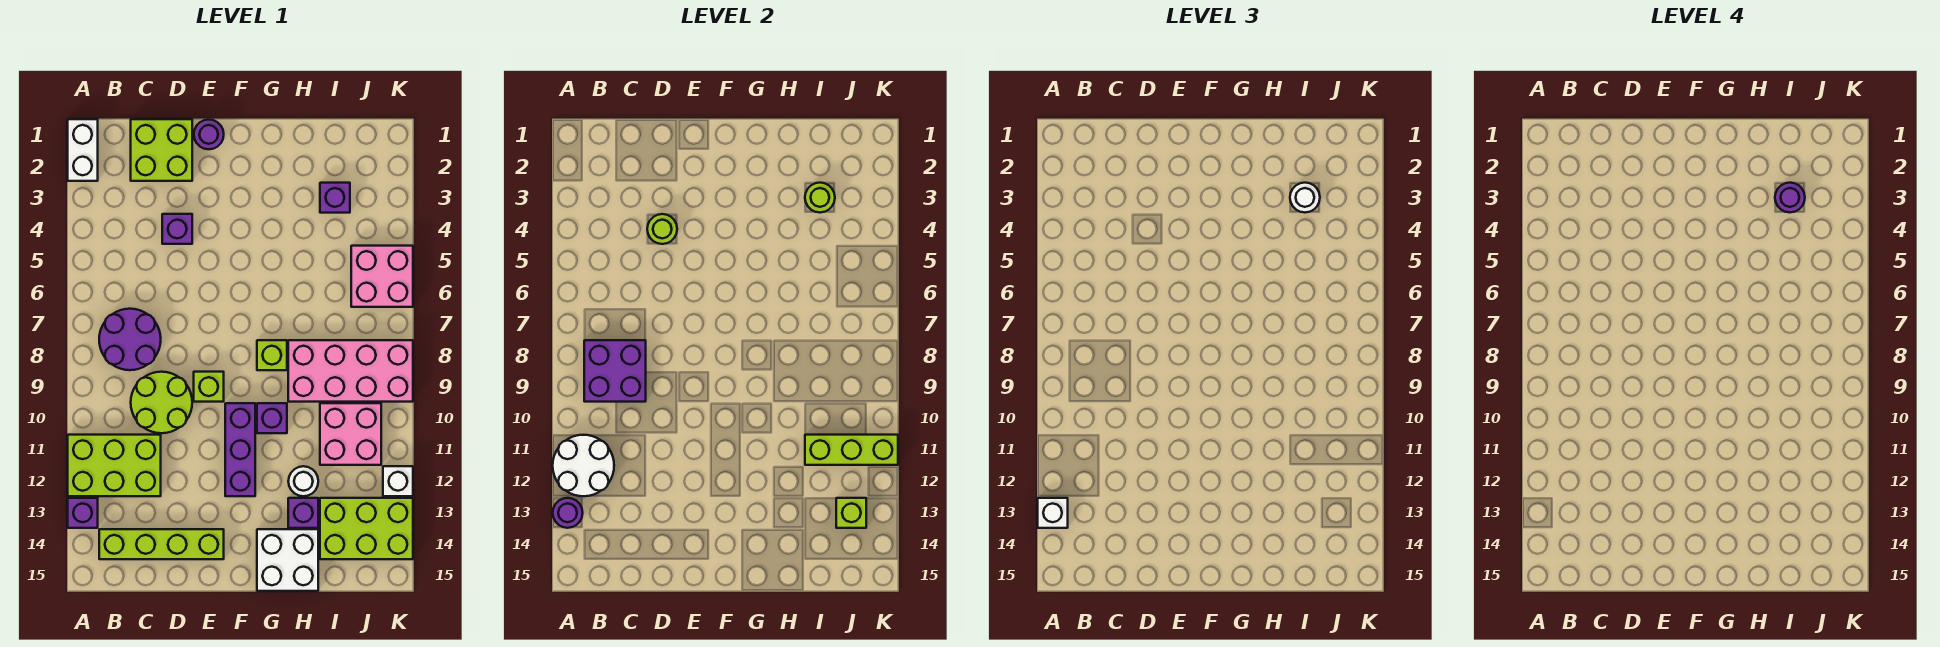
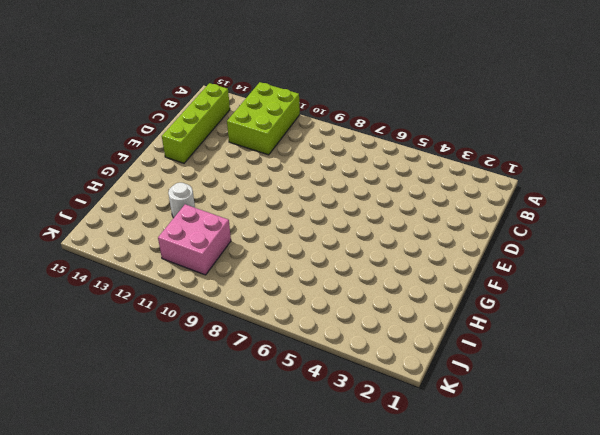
none -> white 1x2 brick [68,119,98,181]
none -> purple 1x1 brick [68,498,98,528]
none -> purple 2x2 round brick [99,309,161,370]
none -> lime 2x2 brick [131,119,192,181]

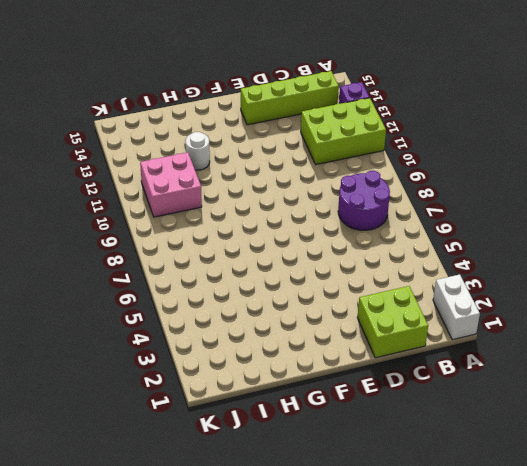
none -> lime 2x2 round brick [131,372,192,433]
none -> purple 1x1 brick [162,214,192,244]
none -> purple 1x1 round brick [194,120,224,149]
none -> lime 1x1 brick [194,372,224,402]

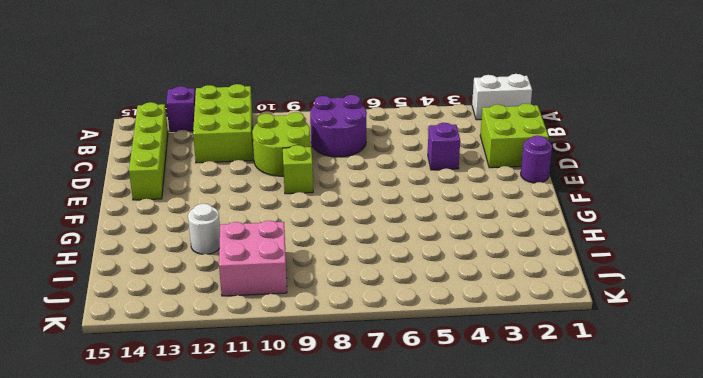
none -> purple 1x3 brick [225,403,255,496]
none -> lime 1x1 brick [257,340,287,370]
none -> purple 1x1 brick [257,403,287,433]
none -> white 2x2 brick [257,529,318,591]

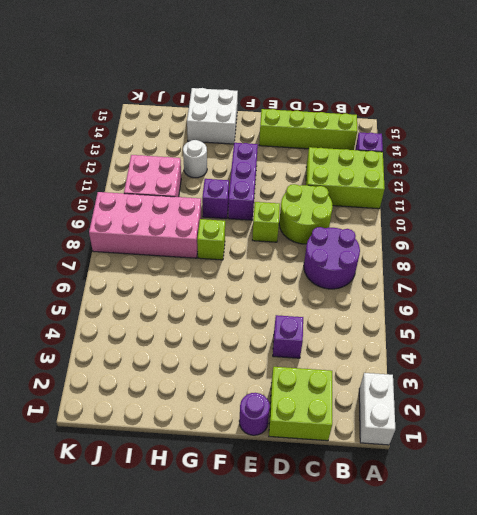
none -> purple 1x1 brick [288,498,318,528]
none -> purple 1x1 brick [320,183,350,213]
none -> lime 2x3 brick [320,498,413,559]
none -> pink 2x2 brick [351,246,413,307]

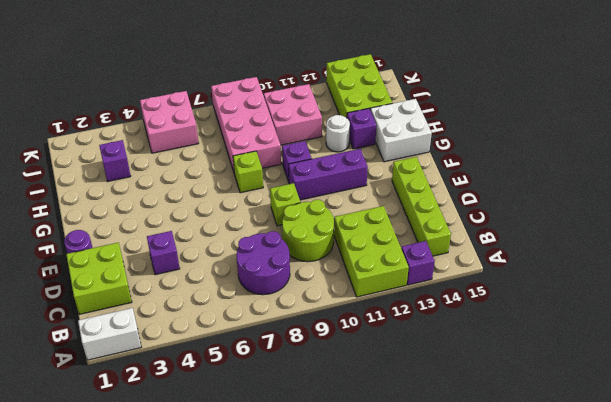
none -> white 1x1 brick [383,466,413,496]
none -> white 2x2 round brick [553,435,614,496]
none -> purple 1x1 round brick [553,498,583,528]
none -> purple 2x2 brick [584,340,646,402]

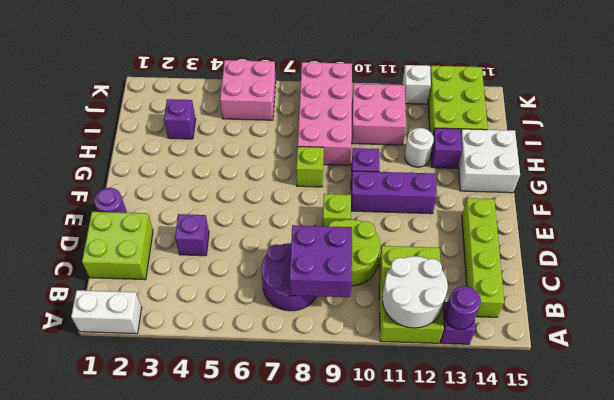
none -> lime 1x1 round brick [647,214,677,244]
none -> lime 1x1 round brick [805,183,835,212]
none -> lime 1x3 brick [805,435,898,465]
none -> lime 1x1 brick [836,498,866,528]

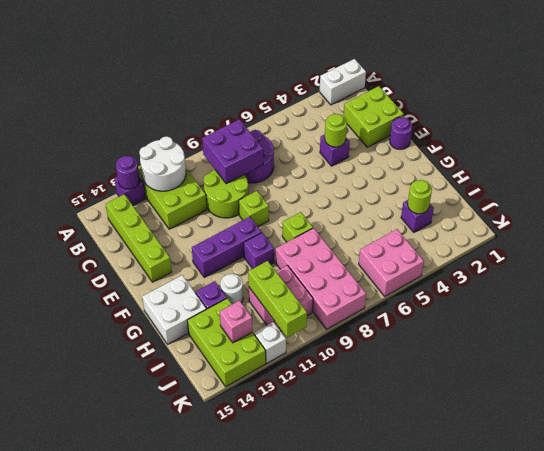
pink 1x1 brick [220,301,252,343] -> lime 1x1 brick [836,498,866,528]
none -> white 1x1 brick [1038,498,1068,528]
none -> white 1x1 round brick [1290,183,1320,212]
none -> purple 1x1 round brick [1775,183,1805,212]

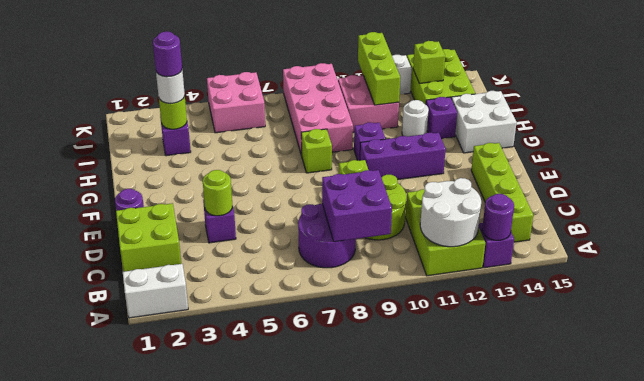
none -> white 1x1 brick [1038,498,1068,528]

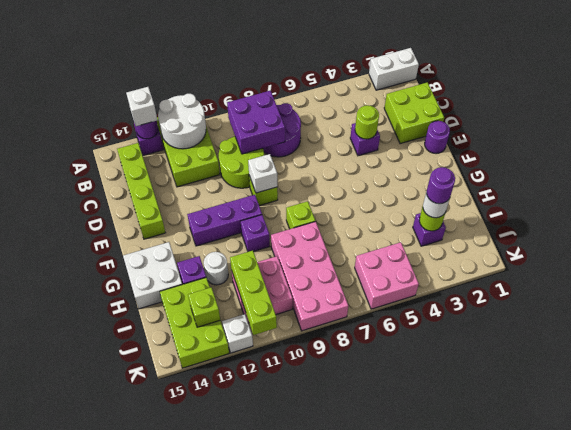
white 1x1 brick [248,154,277,193] -> none

